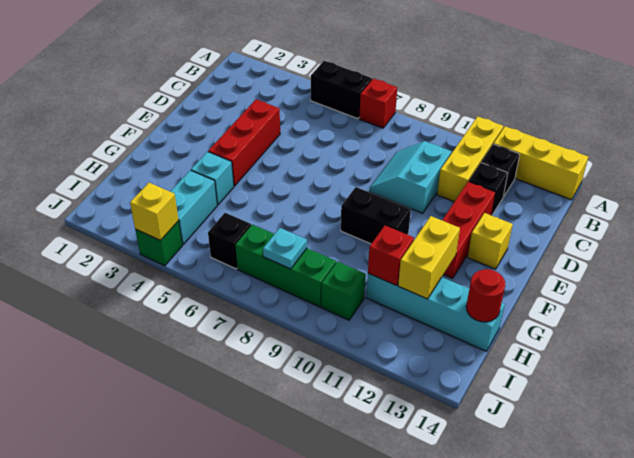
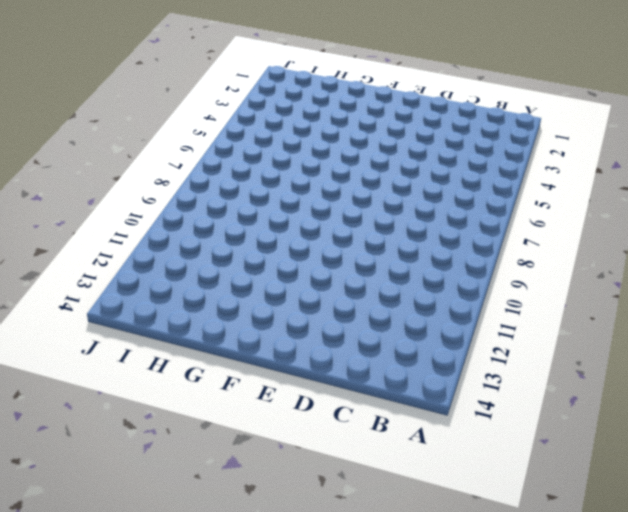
none -> black 1x2 brick [311,61,372,119]
none -> red 1x1 brick [359,79,397,128]
none -> yellow 1x3 brick [437,116,503,202]

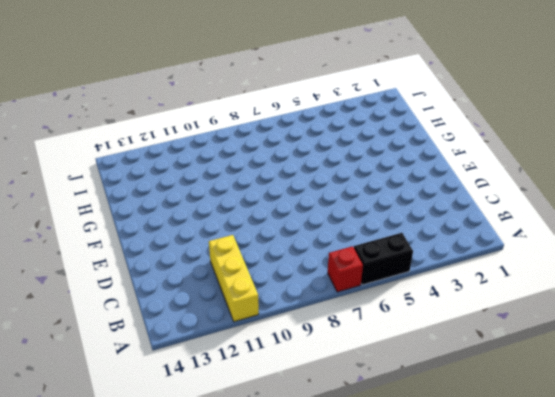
none -> yellow 1x3 brick [494,126,588,200]
none -> black 1x1 brick [481,144,520,197]
none -> cyan 2x2 slope [370,141,451,213]

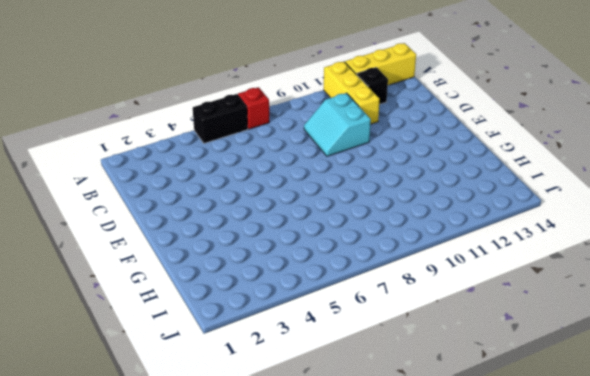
none -> black 1x1 brick [469,163,508,215]
none -> red 1x3 brick [208,99,280,186]
none -> red 1x3 brick [442,181,496,278]

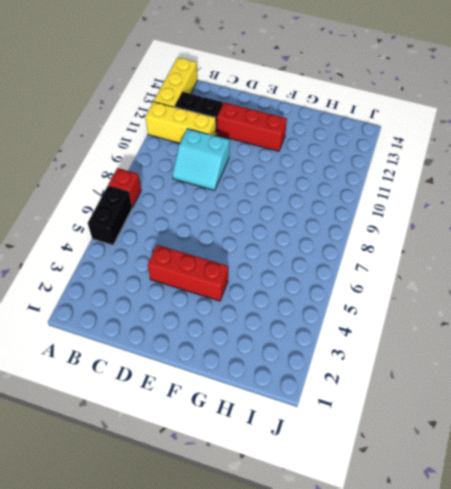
none -> yellow 1x1 brick [468,213,513,269]
none -> black 1x2 brick [341,187,411,244]
none -> cyan 1x1 brick [191,152,234,205]

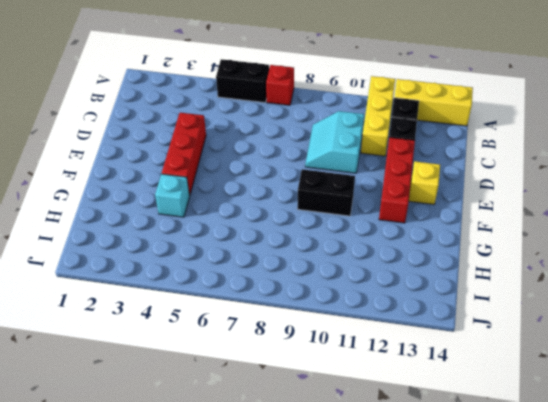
none -> cyan 1x2 brick [170,170,217,245]
none -> cyan 1x4 brick [366,273,505,351]
none -> black 1x1 brick [208,213,251,269]

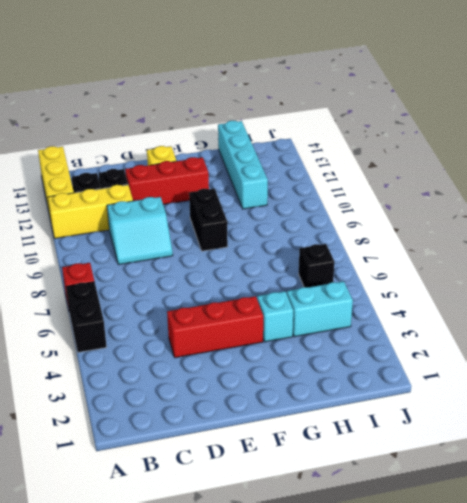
none -> green 1x3 brick [235,224,336,307]
none -> green 1x1 brick [321,262,366,320]
none -> green 1x1 brick [135,221,182,266]

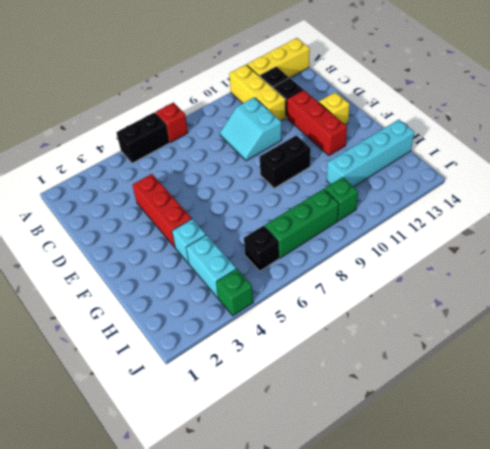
none -> yellow 1x2 brick [398,216,460,299]
none -> red 1x1 brick [368,226,414,285]
none -> red 1x1 round brick [466,269,505,322]

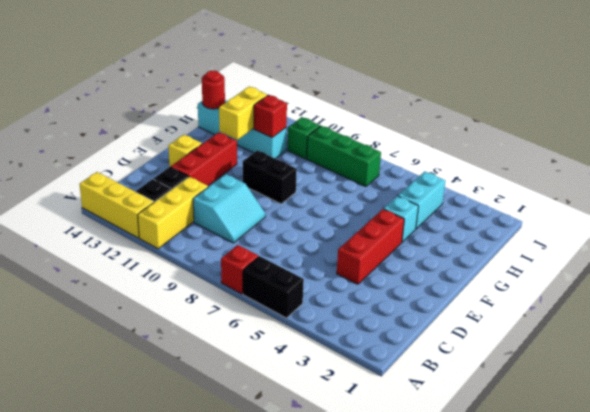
none -> black 1x1 brick [208,213,251,269]
none -> green 1x1 brick [135,221,182,266]
none -> cyan 1x1 plate [263,228,307,269]

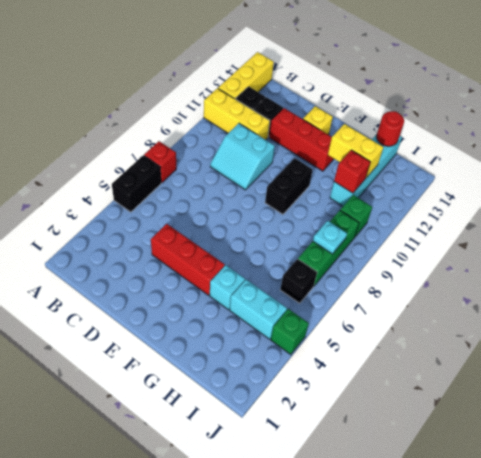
none -> yellow 1x1 brick [130,183,179,241]

